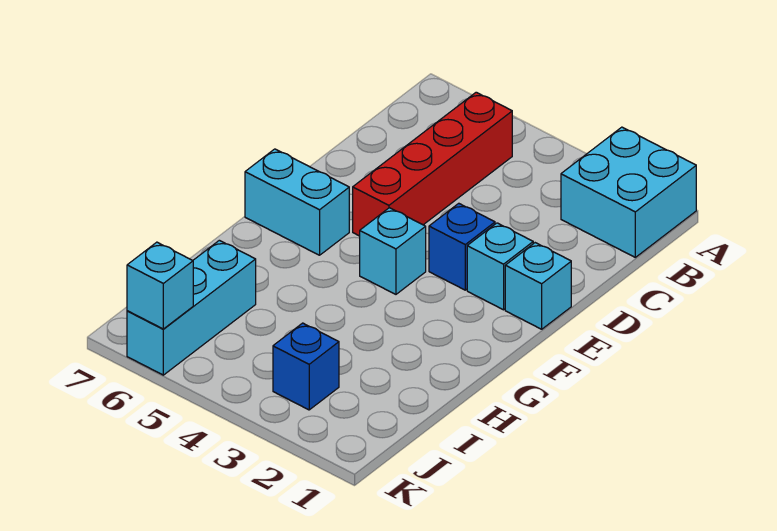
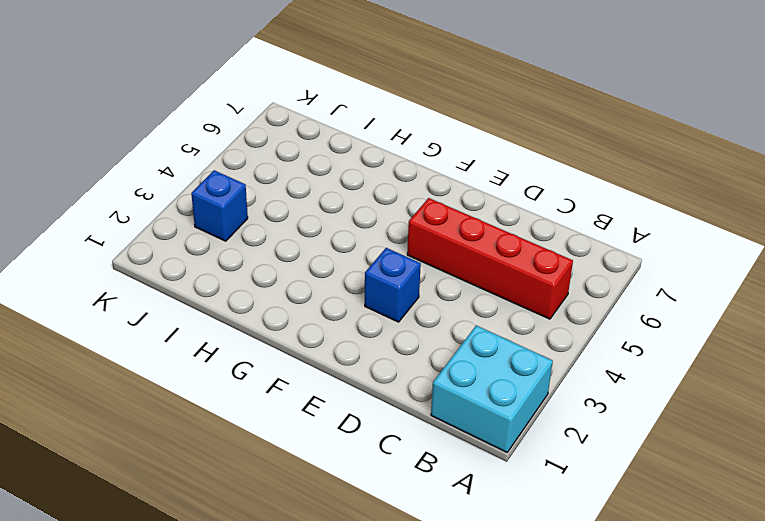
none -> cyan 1x1 brick [505,243,571,329]
none -> cyan 1x1 brick [467,223,533,310]

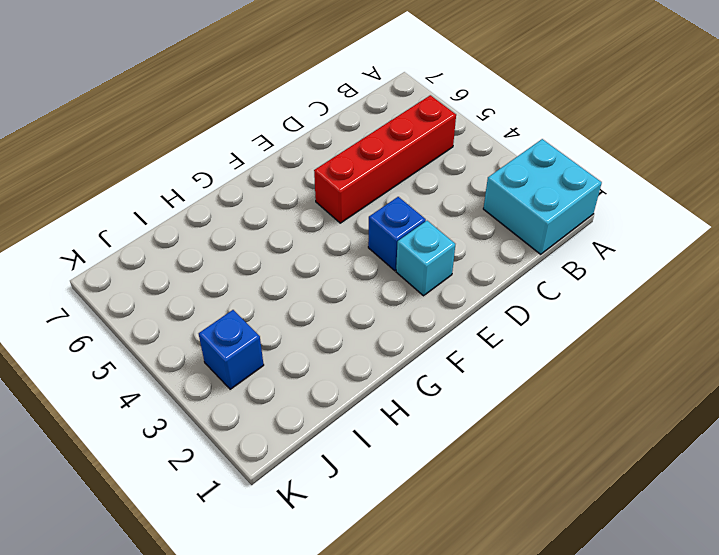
none -> cyan 1x1 brick [505,243,571,329]
none -> cyan 1x1 brick [360,208,426,294]

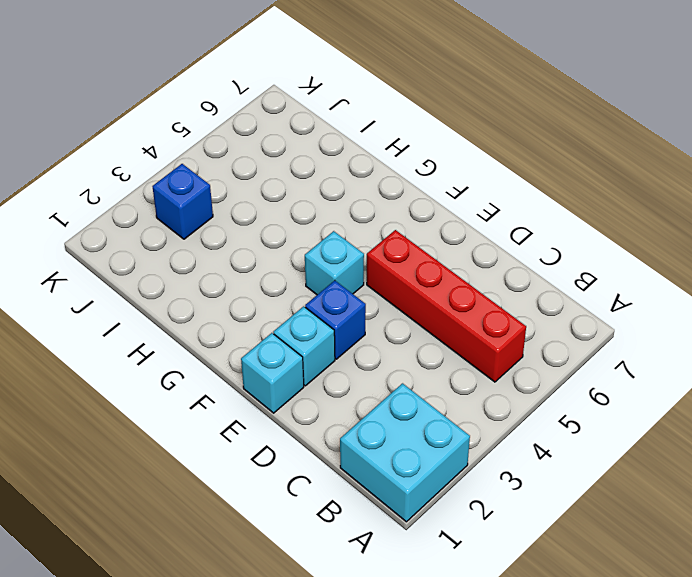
none -> cyan 1x2 brick [245,149,349,255]
none -> cyan 1x3 brick [127,240,256,375]

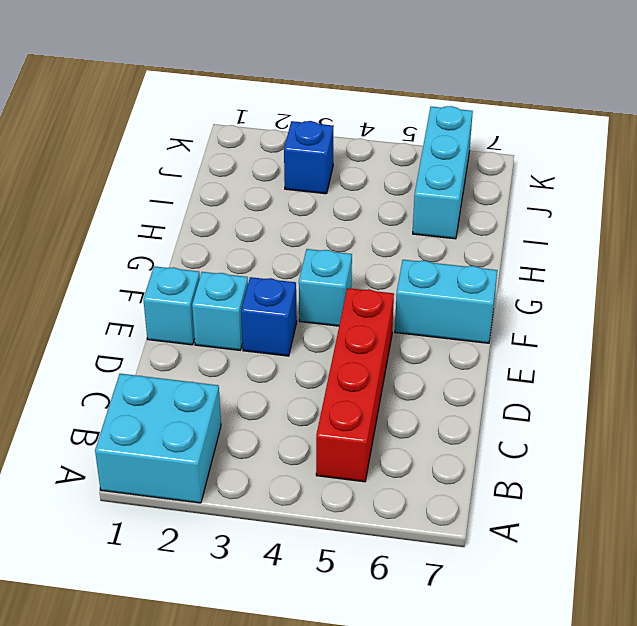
none -> cyan 1x1 brick [127,242,193,329]

